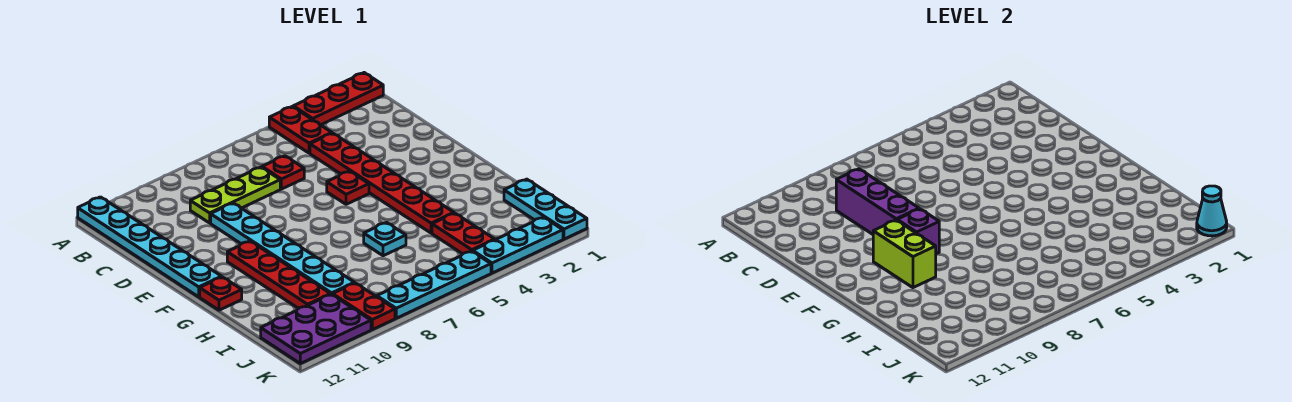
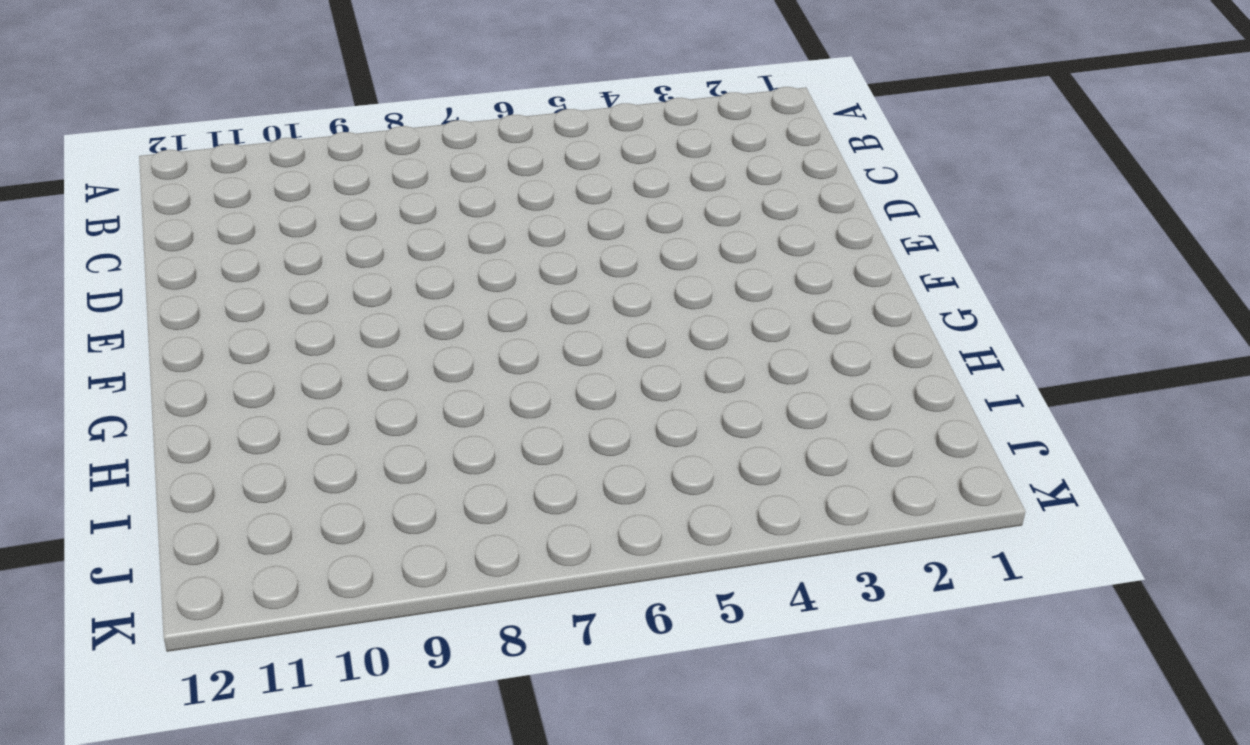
none -> red 1x3 plate [293,73,383,125]
none -> red 1x2 plate [269,107,332,153]
none -> cyan 1x6 plate [78,197,221,297]

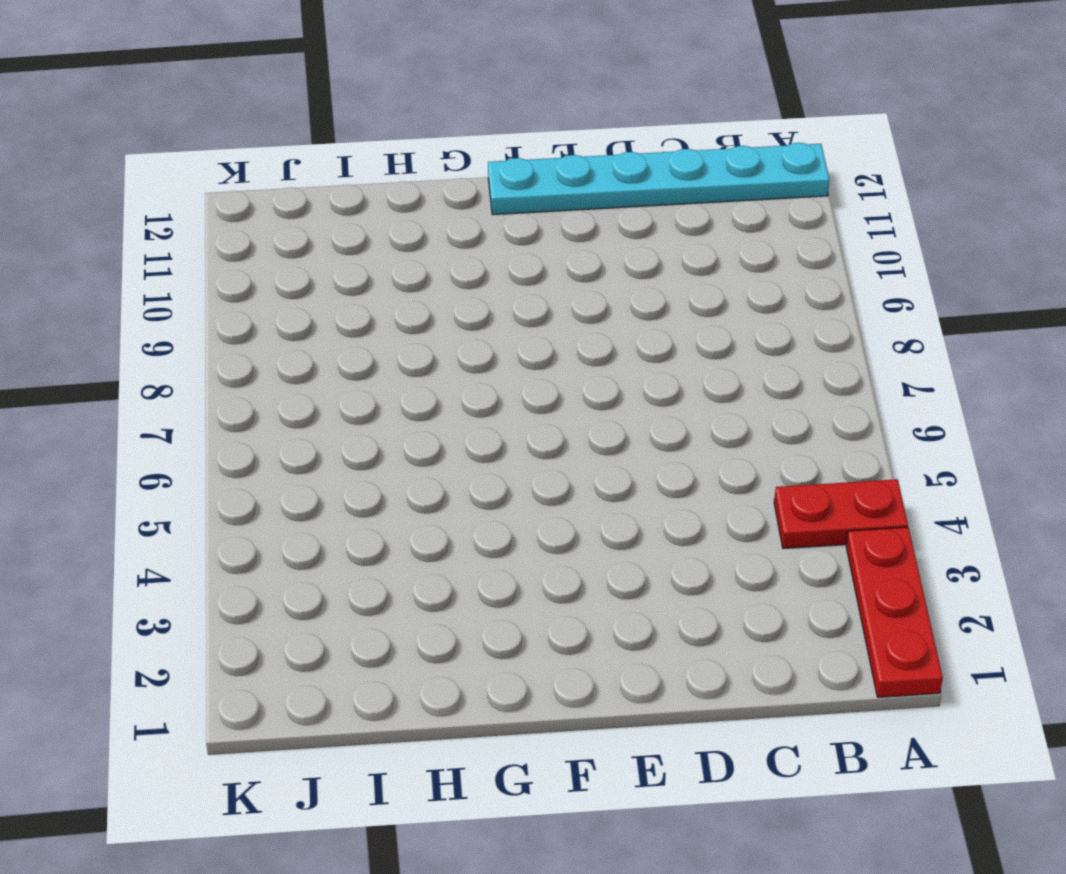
none -> red 1x6 plate [310,133,454,233]
none -> red 1x1 plate [262,156,304,189]
none -> lime 1x3 plate [190,167,280,223]

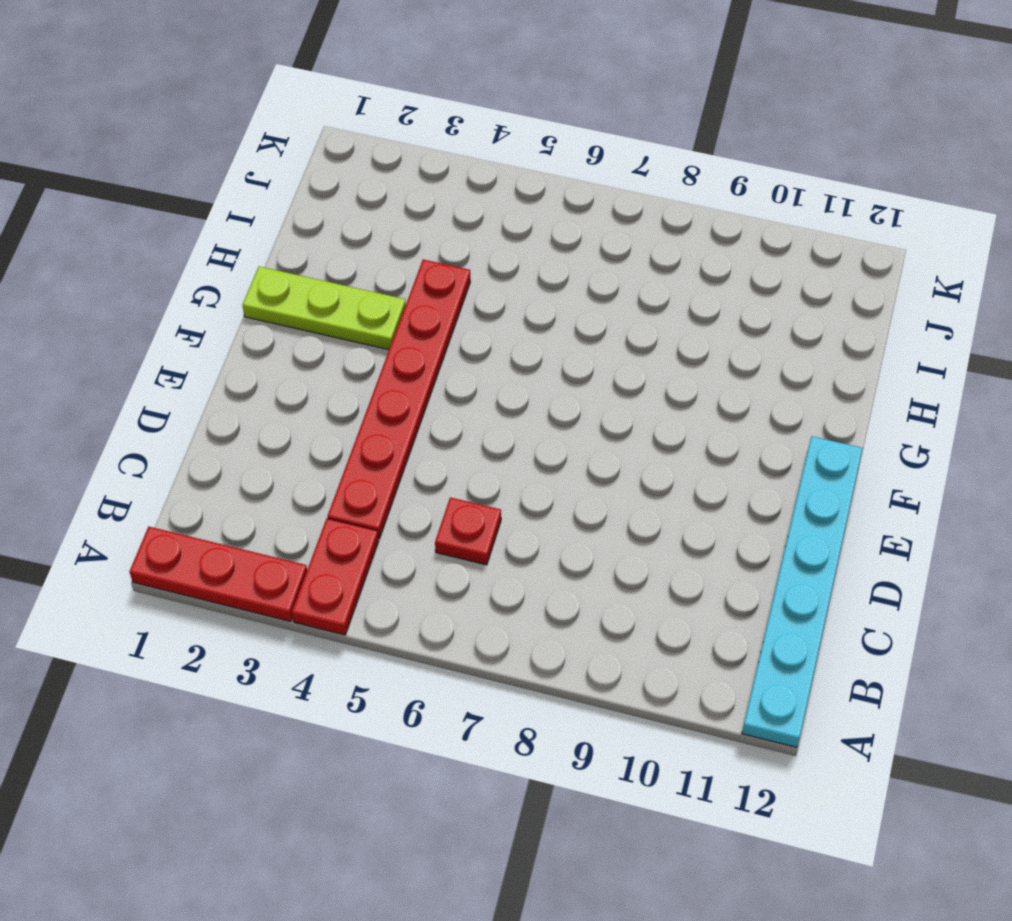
lime 1x3 plate [242,266,406,350] -> lime 1x3 plate moved to [190,167,280,223]
none -> cyan 1x6 plate [211,203,354,295]
none -> red 1x1 plate [327,171,369,204]
none -> red 1x4 plate [227,241,330,308]

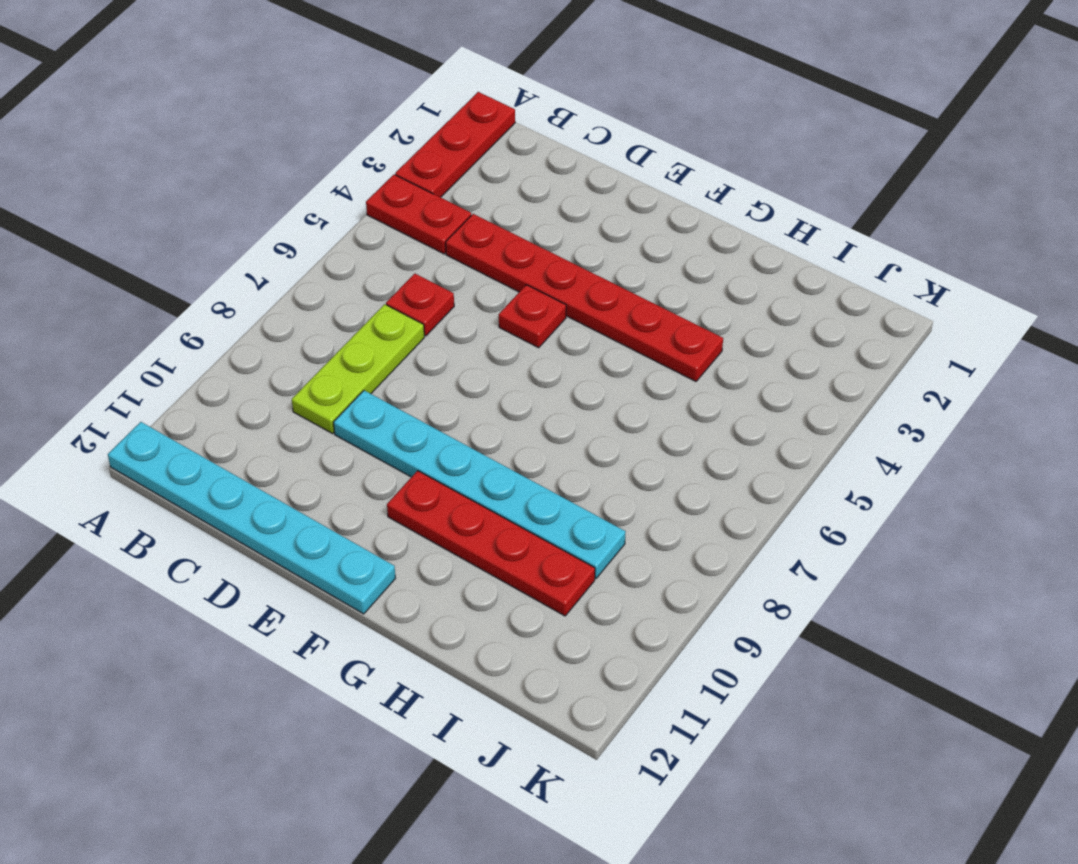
none -> red 1x1 plate [200,277,242,310]
none -> cyan 1x1 plate [364,222,406,256]
none -> cyan 1x3 plate [504,179,587,239]

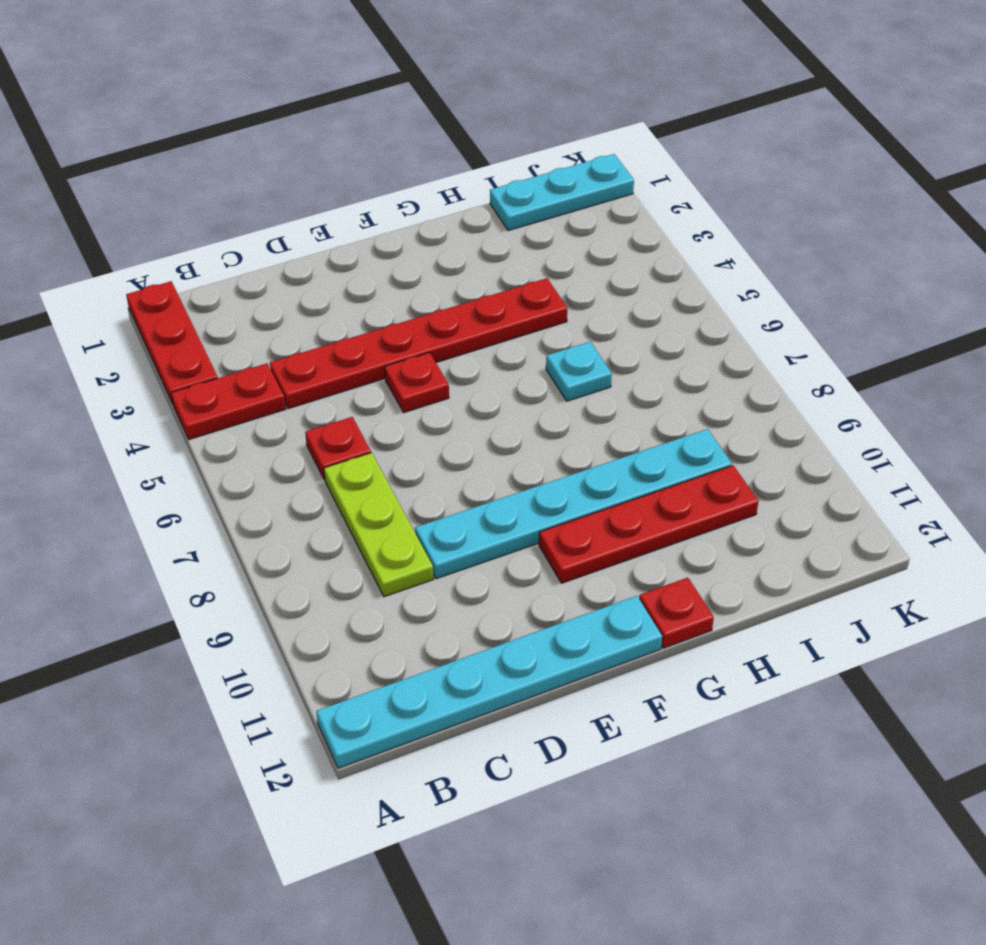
none -> red 1x2 plate [432,213,495,254]
none -> red 1x2 plate [333,283,395,330]
none -> purple 2x3 plate [261,294,371,364]

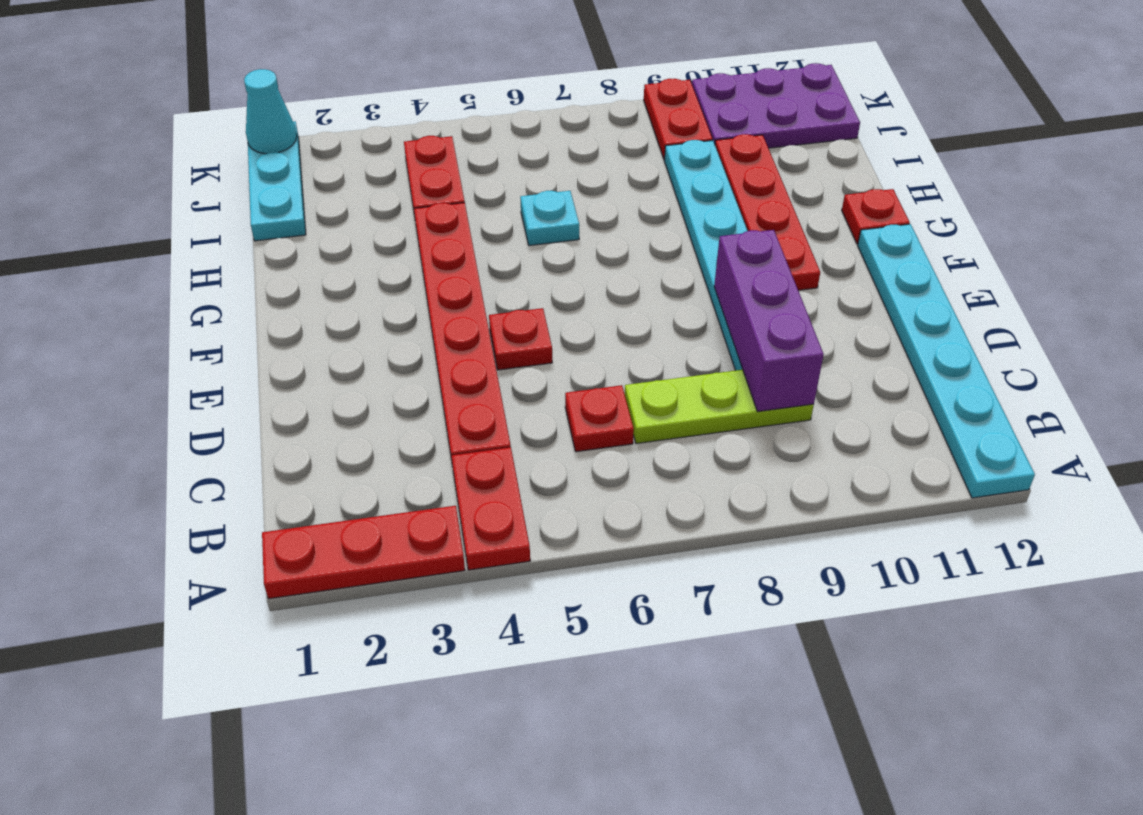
none -> cyan 1x3 plate [473,217,563,273]
none -> cyan 1x4 plate [377,251,491,318]
none -> purple 1x1 brick [897,209,939,254]

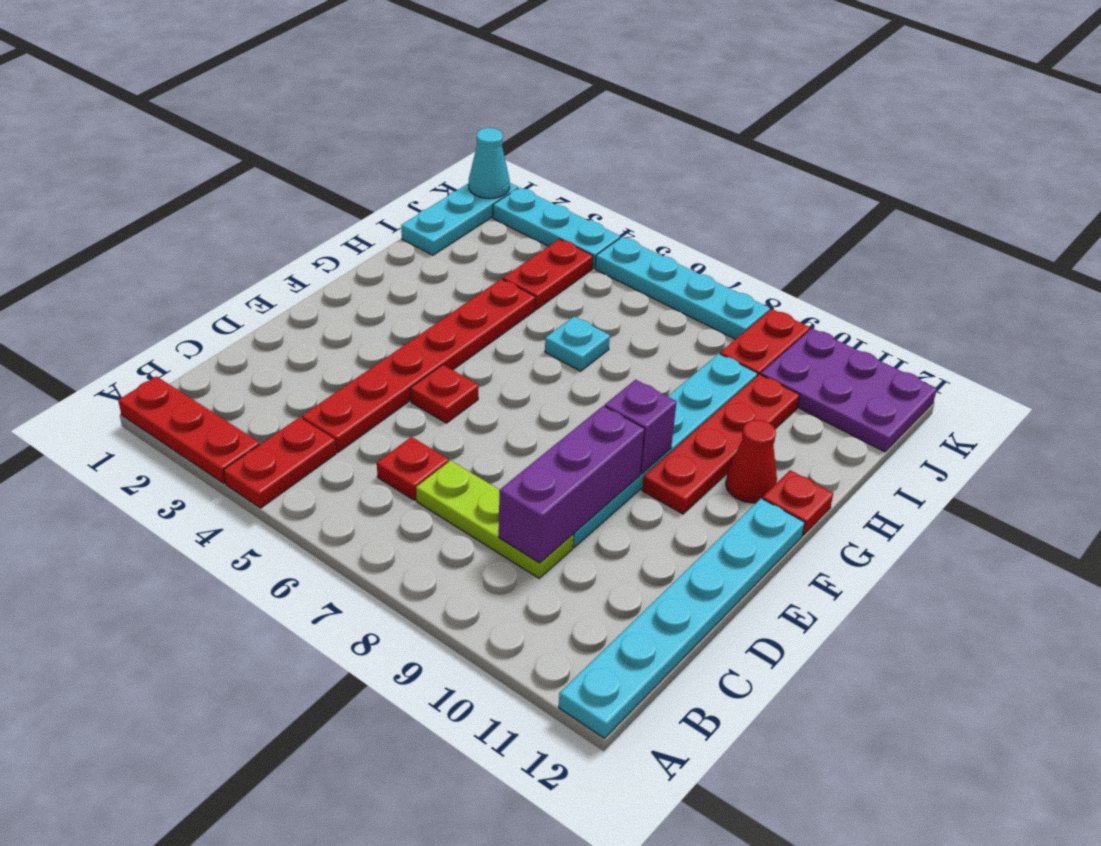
red 1x1 cone [726,420,777,503] -> none
none -> lime 1x2 brick [873,220,936,288]

